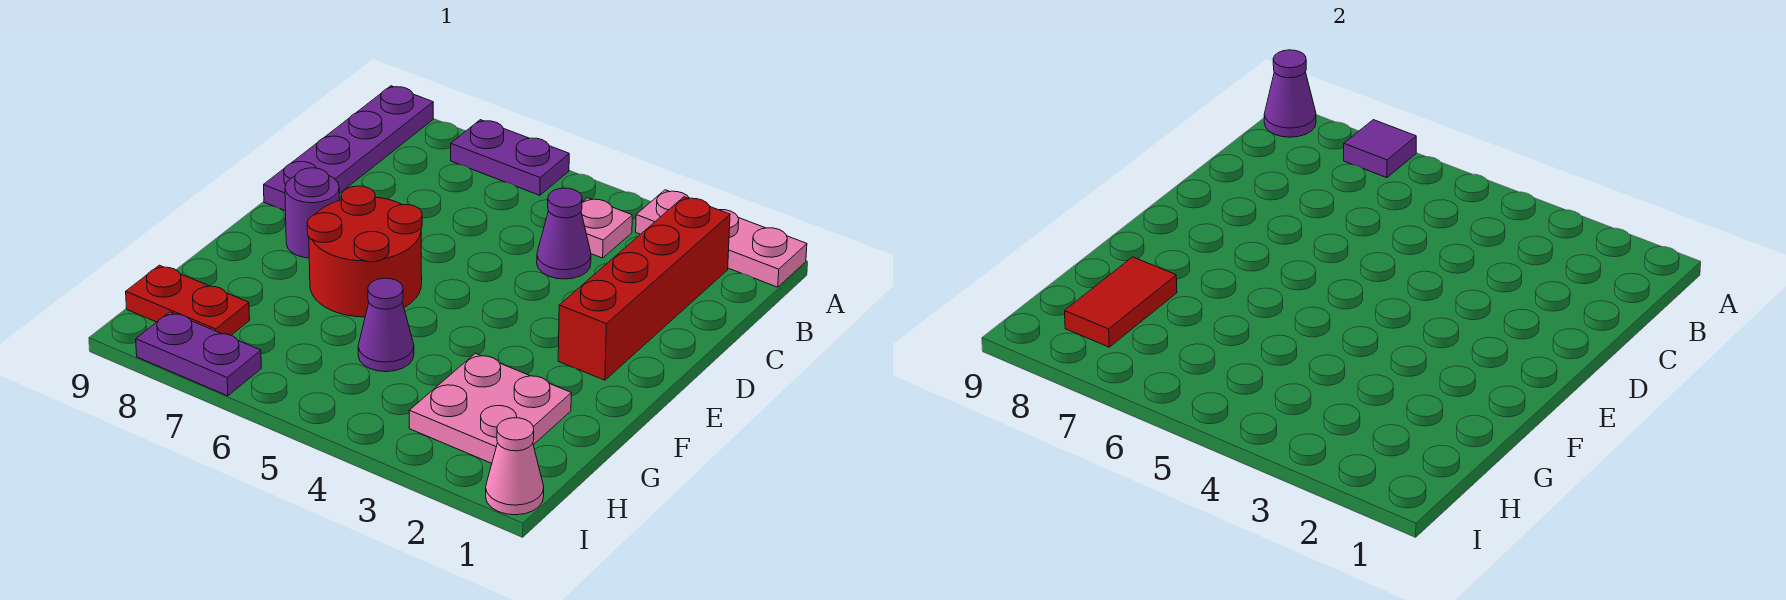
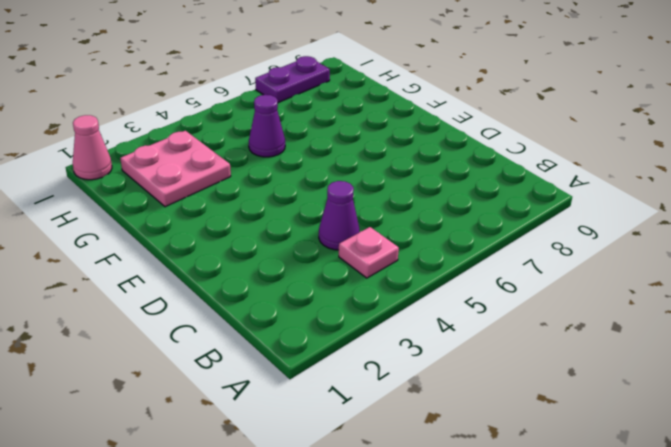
none -> pink 1x3 plate [636,190,807,287]
none -> purple 1x2 plate [451,120,569,195]
none -> purple 1x4 plate [264,86,433,211]

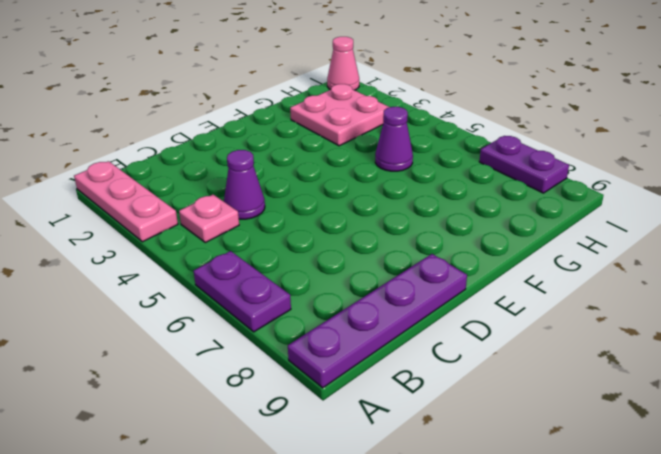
none -> red 1x4 brick [558,197,730,380]
none -> red 2x2 round brick [307,186,422,317]
none -> purple 1x1 round brick [285,168,339,258]

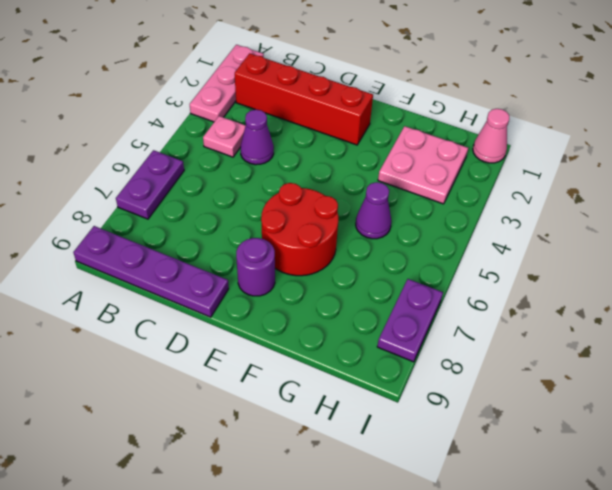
none -> red 1x2 plate [126,265,250,335]
none -> purple 1x1 tile [1344,120,1416,178]
none -> purple 1x1 cone [1264,50,1316,137]

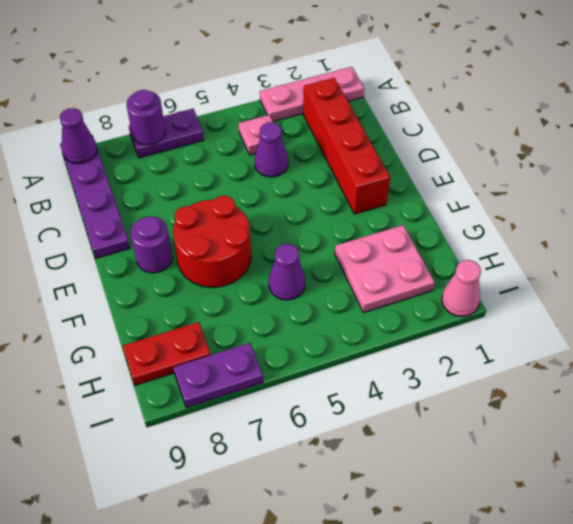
purple 1x1 round brick [126,90,165,145] -> purple 1x1 tile [1344,120,1416,178]
none -> red 1x2 tile [1065,257,1177,347]

